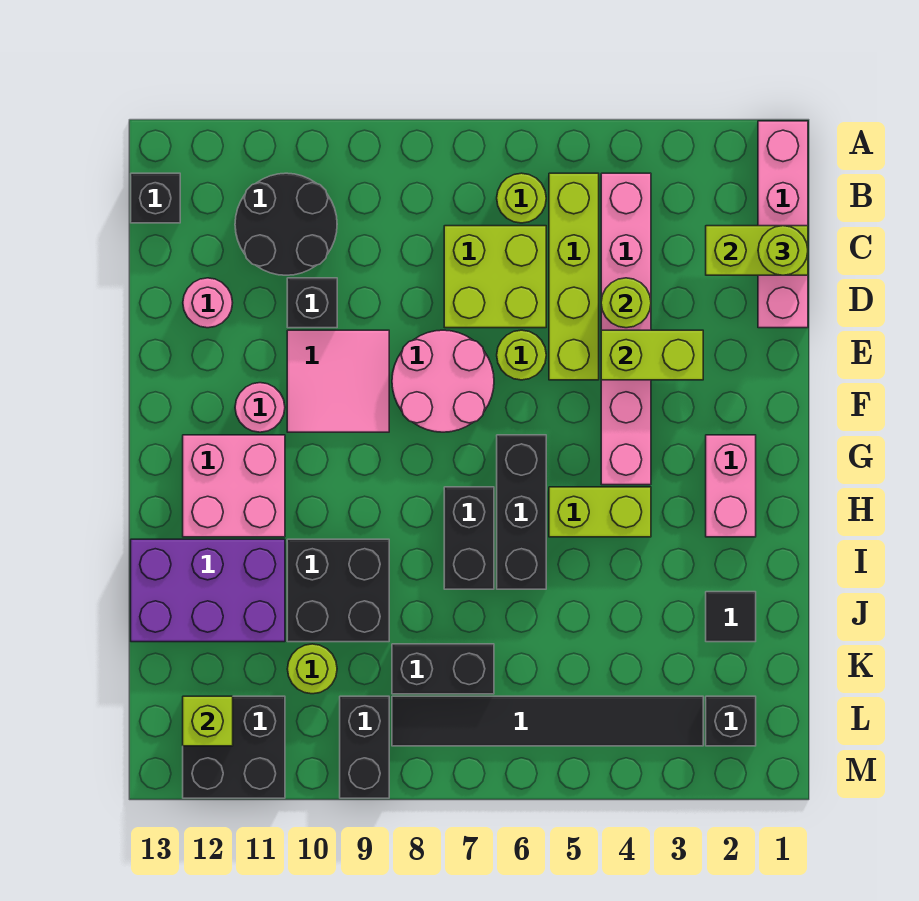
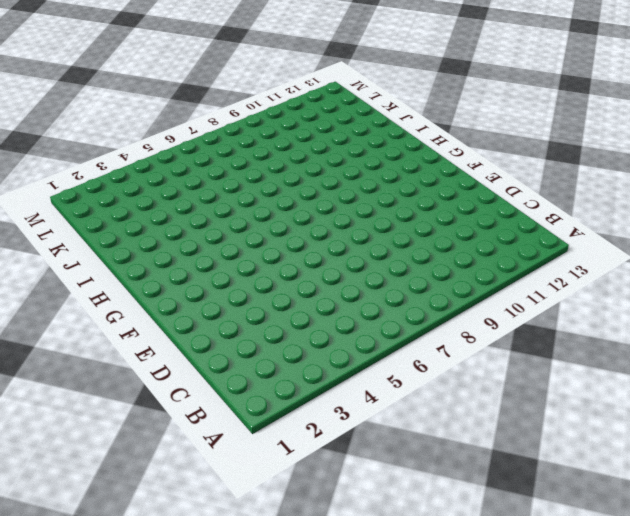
none -> pink 1x4 brick [758,121,808,328]
none -> pink 1x6 brick [601,173,651,485]
none -> lime 1x4 brick [549,173,599,380]
none -> lime 1x1 round brick [497,173,546,223]

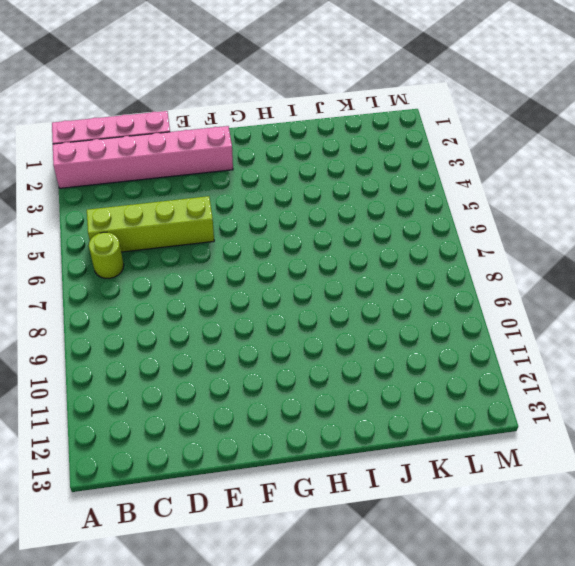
pink 1x6 brick [53,126,233,188] -> pink 1x6 brick moved to [601,173,651,485]
none -> black 2x2 round brick [235,173,337,275]
none -> black 1x1 brick [131,173,180,223]
none -> lime 2x2 brick [444,226,546,328]
none -> black 1x1 brick [287,278,337,328]

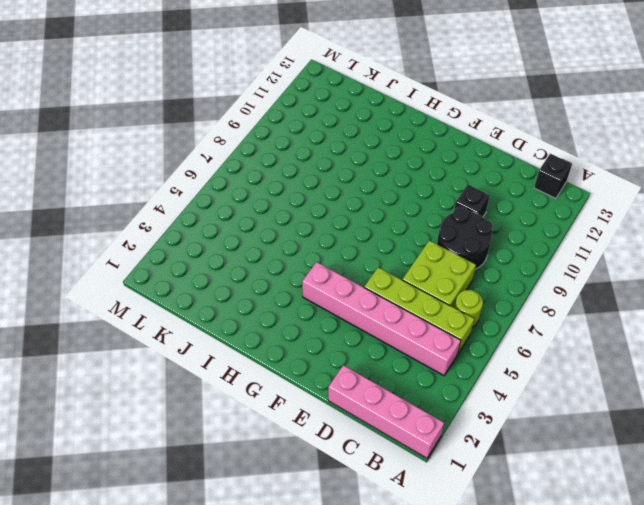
black 2x2 round brick [437,207,493,269] -> black 2x2 round brick moved to [235,173,337,275]
none -> pink 1x1 round brick [183,278,233,328]
none -> lime 1x1 round brick [497,330,546,380]
none -> pink 2x2 round brick [392,330,494,432]
none -> pink 2x2 tile [287,330,389,432]

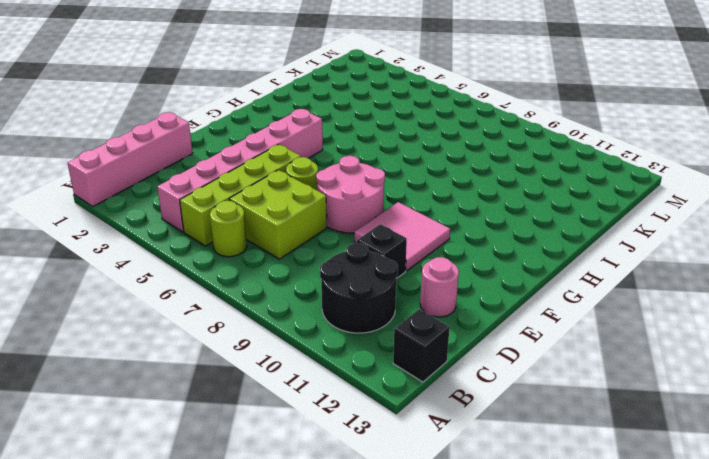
none -> pink 1x1 round brick [235,383,285,432]
none -> pink 1x2 brick [706,435,756,537]
none -> black 1x3 brick [497,435,546,589]
none -> pink 2x2 brick [183,435,285,537]

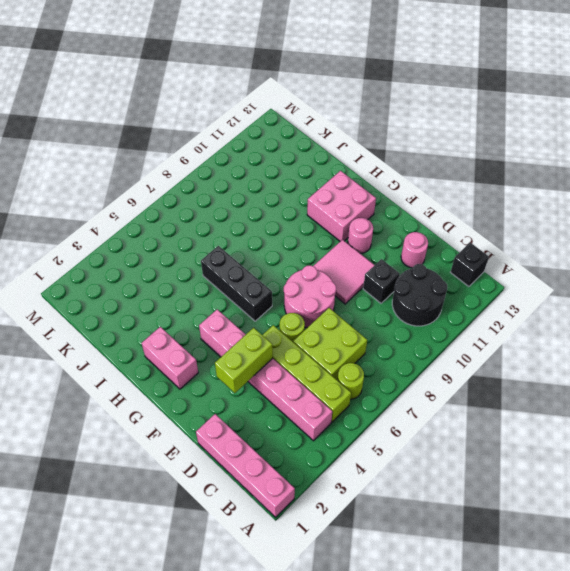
none -> lime 1x2 brick [549,487,651,537]
none -> black 1x2 brick [444,487,494,589]
none -> black 2x2 brick [287,539,389,642]
none -> purple 2x3 brick [131,539,285,642]

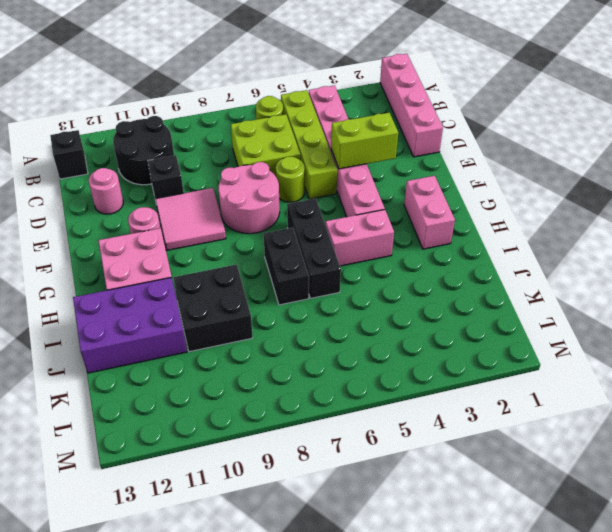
pink 1x2 brick [326,210,394,266] -> lime 1x2 brick [549,487,651,537]
none -> black 1x1 tile [706,592,756,642]
none -> black 1x2 brick [392,644,494,694]
none -> lime 1x1 round brick [287,644,337,694]
none -> black 1x1 brick [706,696,756,746]

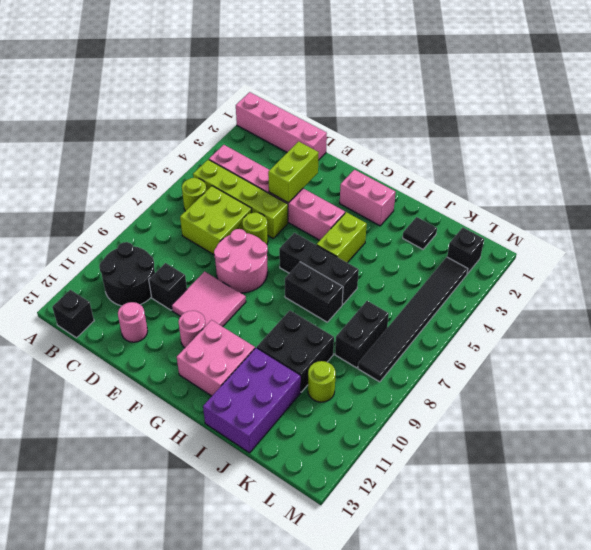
none -> black 1x2 brick [340,696,389,798]
none -> black 2x2 brick [183,696,285,798]
none -> lime 1x2 brick [706,226,808,275]
none -> lime 1x1 round brick [601,278,651,328]

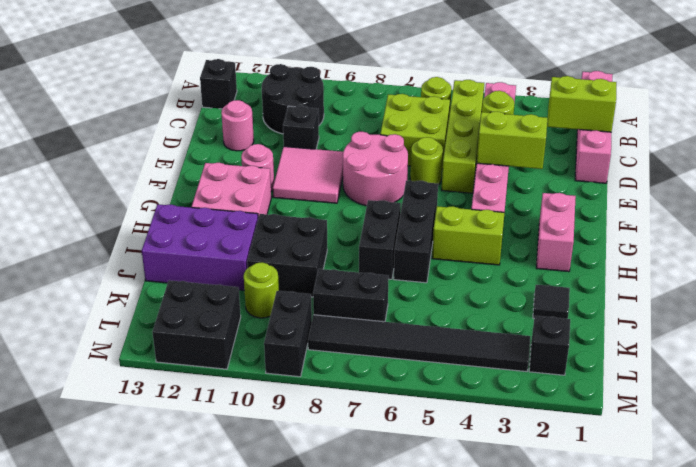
none -> lime 1x1 brick [183,696,233,746]
none -> lime 1x1 round brick [758,226,808,275]

